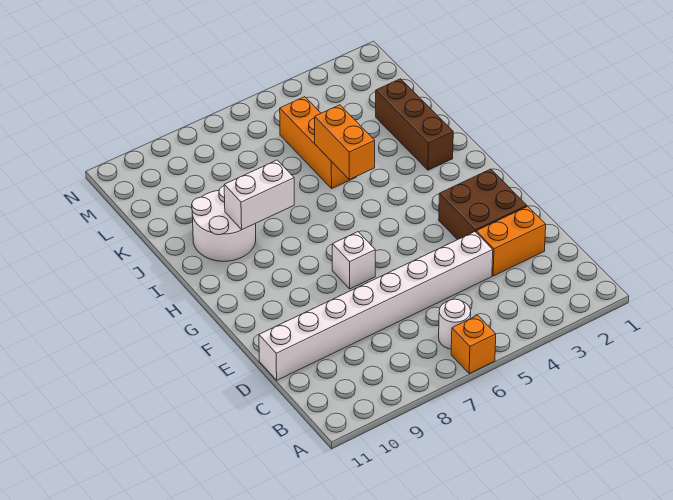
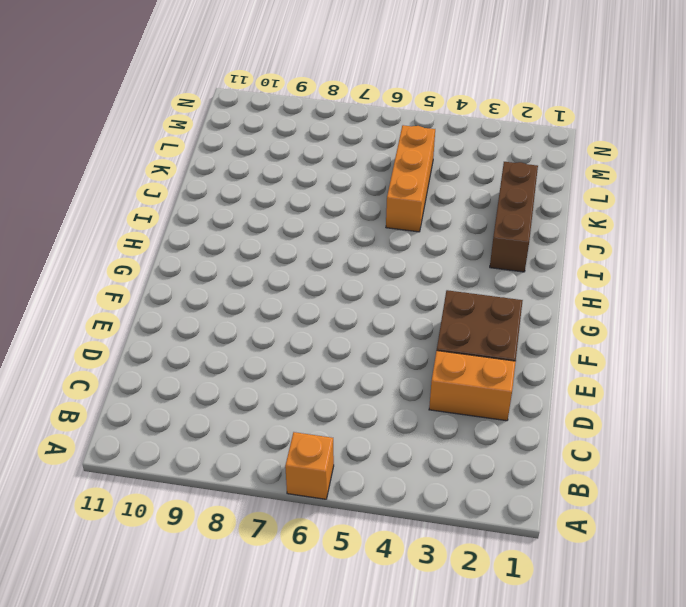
none -> white 1x1 round brick [439,299,471,349]
none -> white 1x8 brick [259,232,493,380]

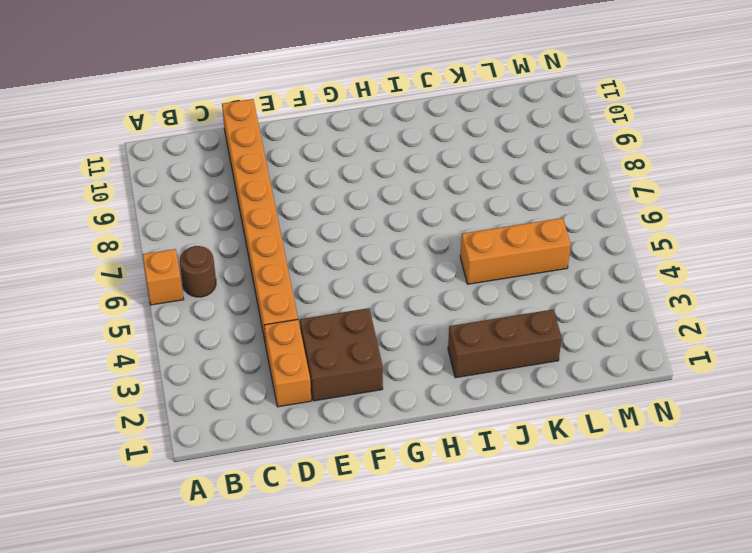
brown 1x1 round brick [180,246,216,297] -> white 1x1 round brick [439,299,471,349]
orange 1x8 brick [222,99,298,345] -> white 1x8 brick [259,232,493,380]
none -> white 1x1 brick [332,232,375,289]
none -> white 2x2 round brick [192,186,256,261]

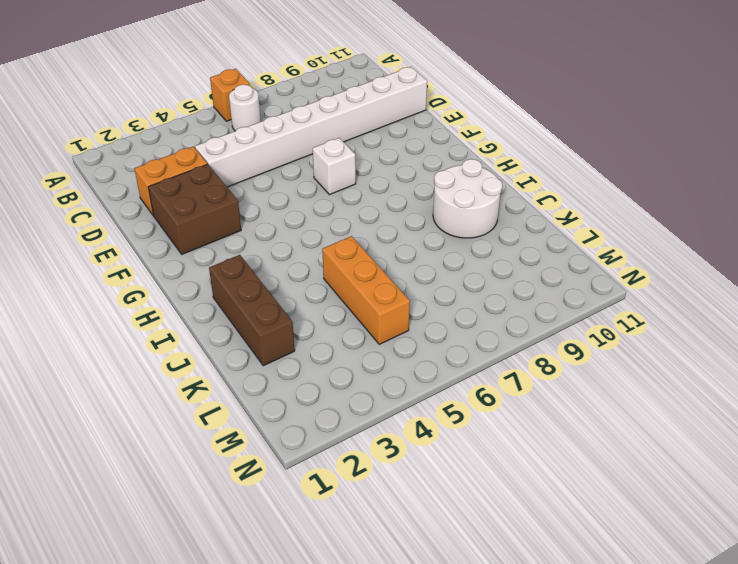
none -> orange 1x2 brick [315,105,375,179]
none -> white 1x2 brick [224,160,294,229]

